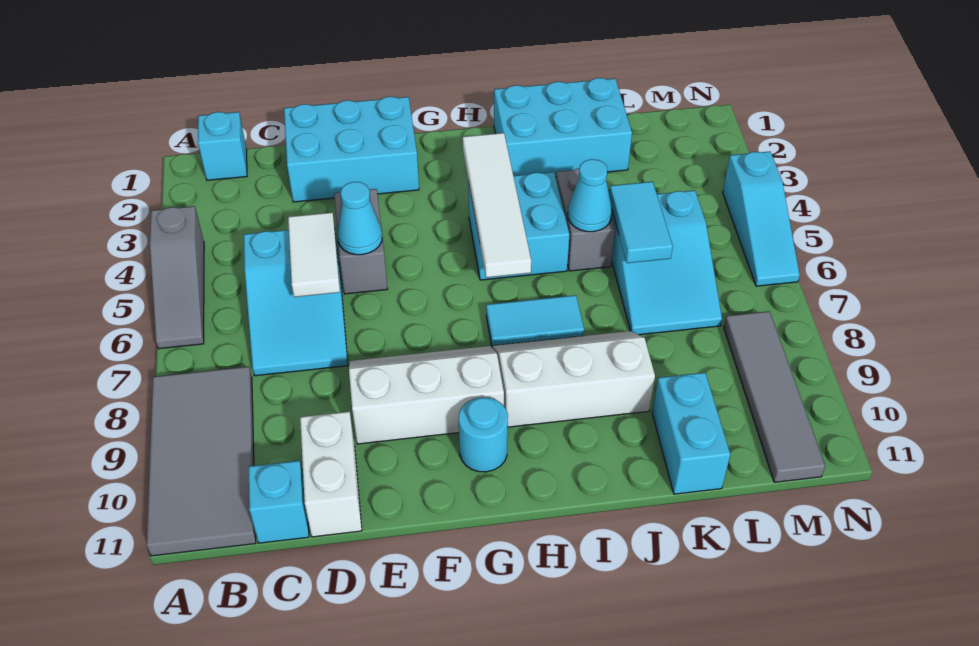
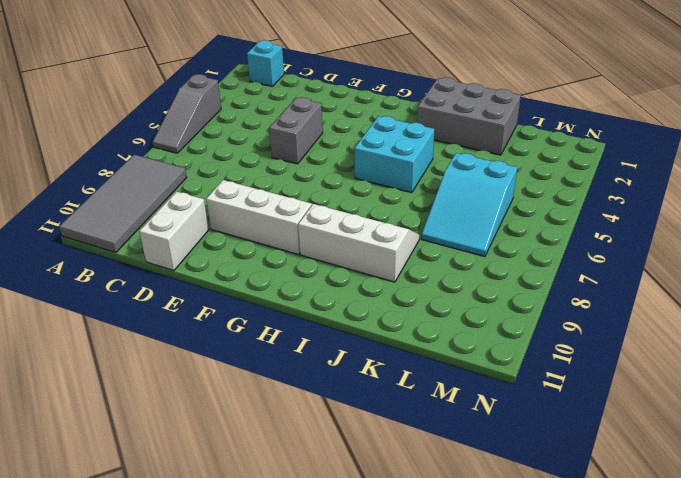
grey 2x3 brick [417,77,521,155] -> cyan 2x3 brick [494,78,632,176]
none -> cyan 2x3 slope [244,230,348,376]
none -> cyan 1x1 brick [249,461,309,543]
none -> cyan 2x3 brick [284,97,419,202]

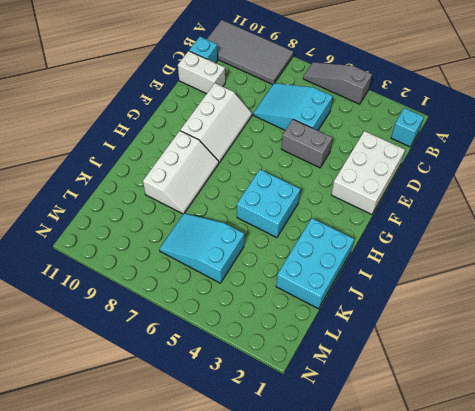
white 2x3 brick [331,131,405,215] -> cyan 2x3 brick [284,97,419,202]
none -> cyan 1x1 round brick [459,397,508,472]
none -> cyan 1x2 tile [486,295,584,348]
none -> grey 1x2 brick [556,168,615,271]

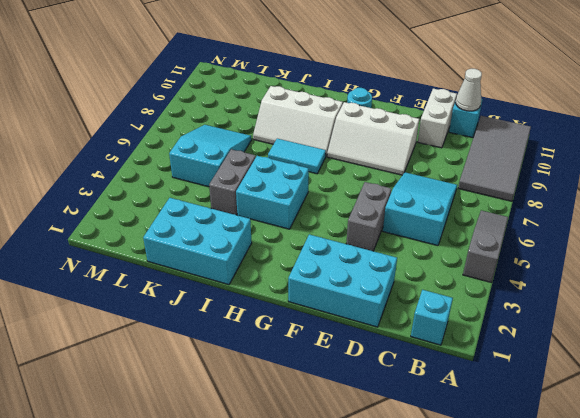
white 1x1 cone [456,69,482,111] -> none
none -> cyan 1x2 brick [652,373,730,494]
none -> grey 1x4 tile [724,311,825,482]
none -> cyan 1x3 slope [723,151,800,286]

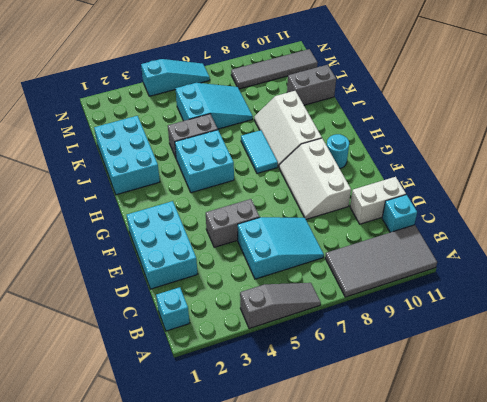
grey 1x2 brick [287,65,336,105] -> cyan 1x2 brick [652,373,730,494]
none -> white 1x2 tile [288,213,340,297]
none -> cyan 1x1 cone [337,182,382,255]
none -> white 1x4 tile [463,133,531,278]

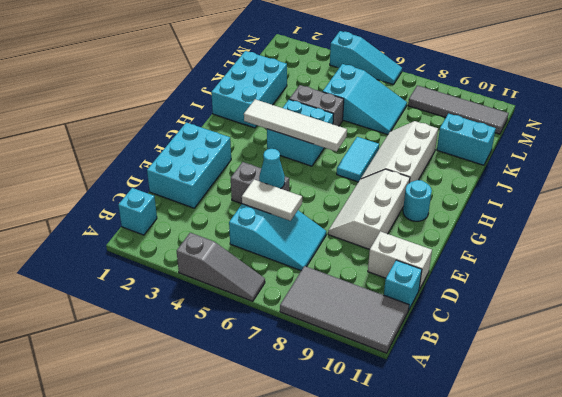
none -> cyan 1x1 cone [568,159,612,232]
none -> cyan 1x2 tile [609,182,673,263]

